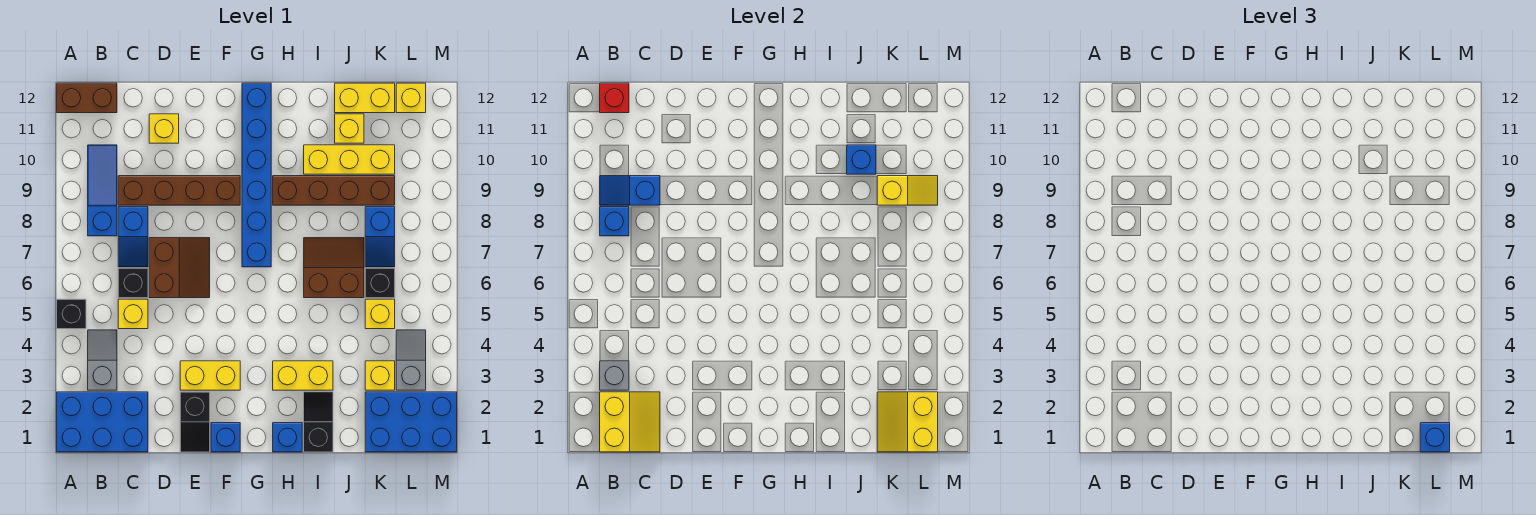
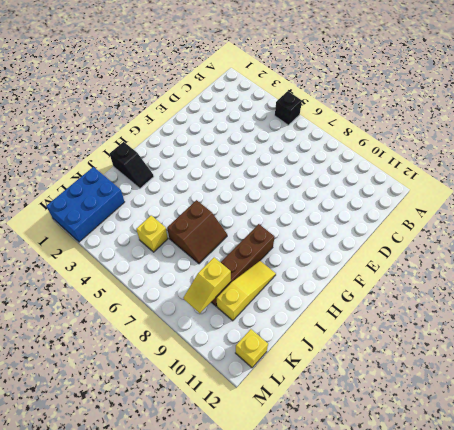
yellow 1x3 slope [217,261,276,321] -> yellow 1x3 brick [304,145,395,174]
none -> blue 2x3 brick [57,392,148,452]
none -> brown 1x2 brick [57,83,117,113]
none -> grey 1x2 slope [88,330,117,390]
none -> blue 1x3 slope [88,145,117,236]

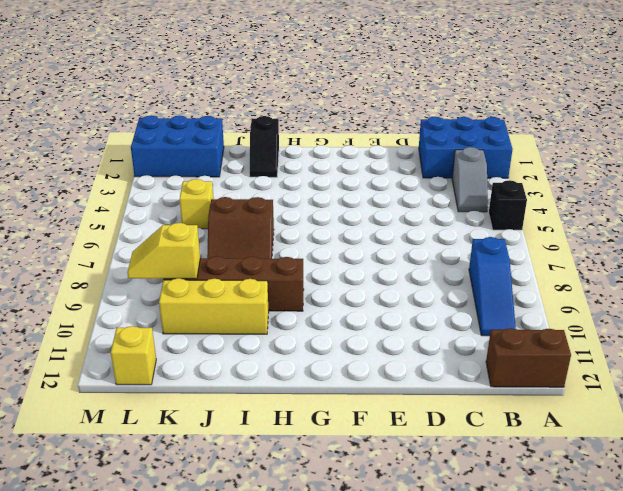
none -> yellow 1x1 brick [118,299,148,329]
none -> black 1x1 brick [118,268,148,298]
none -> blue 1x2 slope [118,207,148,267]
none -> brown 1x4 brick [118,176,240,205]

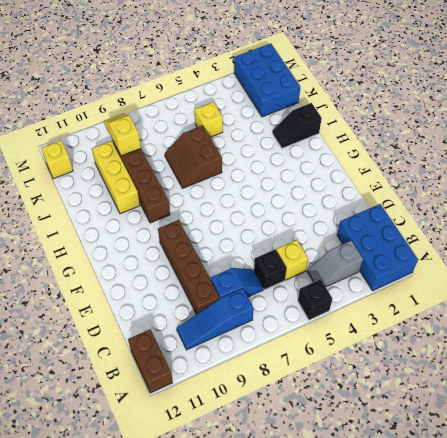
none -> brown 2x2 slope [149,238,210,298]
none -> yellow 1x1 brick [149,114,179,143]
none -> black 1x2 slope [180,392,210,452]
none -> yellow 1x2 brick [180,361,240,390]

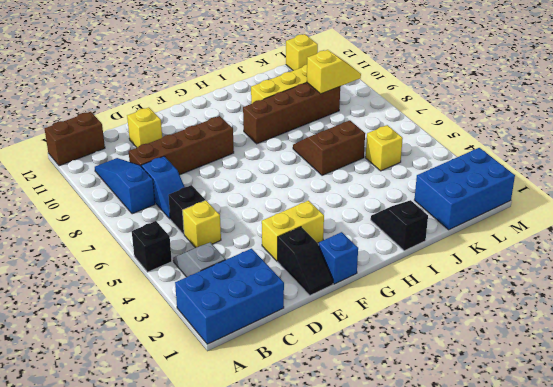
none -> brown 2x2 slope [149,238,210,298]
none -> blue 1x6 brick [242,83,271,267]
none -> blue 1x1 brick [273,423,302,452]
none -> yellow 1x2 brick [273,361,333,390]

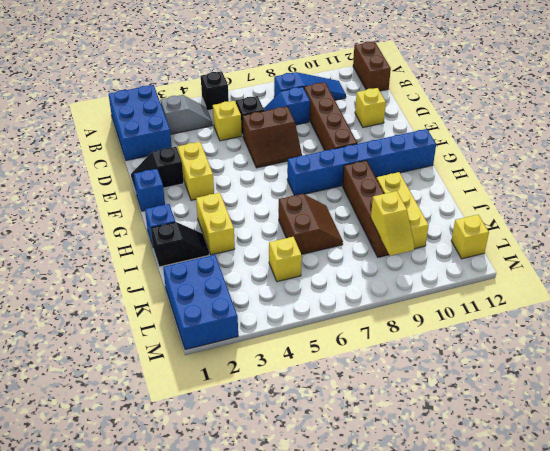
none -> yellow 1x1 brick [335,114,364,143]
none -> yellow 1x2 brick [335,83,395,113]
none -> yellow 1x1 brick [365,361,395,390]
none -> black 1x1 brick [365,268,395,298]

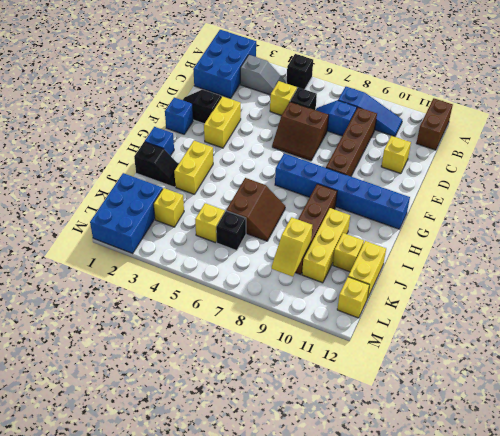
none -> blue 1x2 slope [365,207,395,267]
none -> grey 1x2 slope [396,330,426,390]
none -> yellow 2x2 slope [600,392,660,452]
none -> grey 1x1 brick [600,361,629,390]

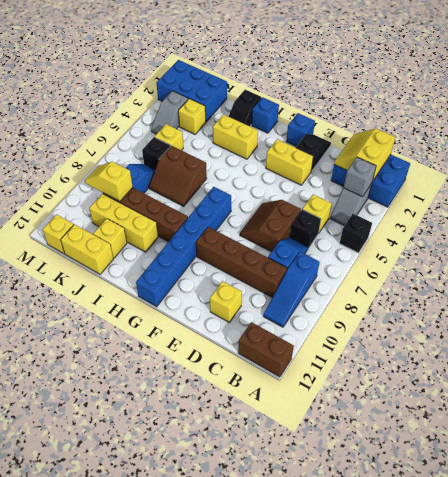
none -> blue 1x1 brick [600,207,629,236]
none -> blue 1x2 slope [600,176,660,205]
none -> red 1x1 brick [600,83,629,113]
none -> blue 1x1 brick [847,145,876,174]

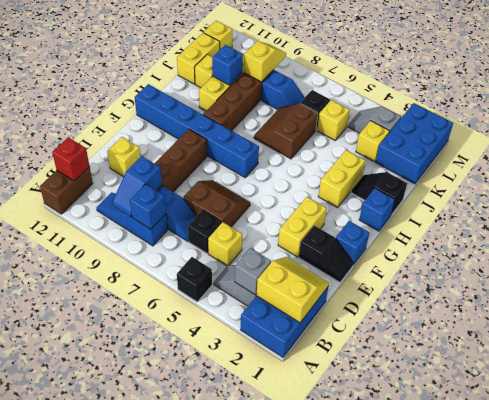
none -> yellow 2x2 slope [877,392,938,452]
none -> blue 1x1 brick [1420,423,1450,452]

